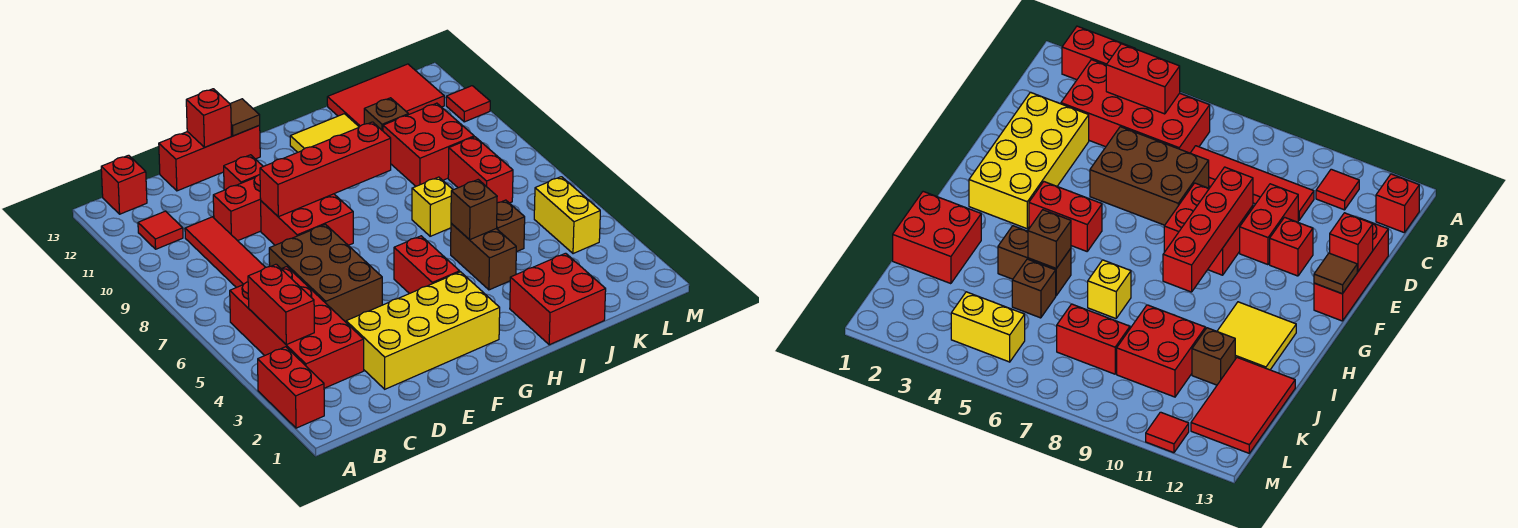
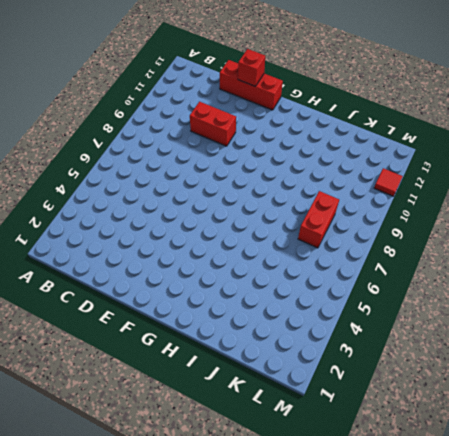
none -> red 1x2 brick [258,347,324,428]
none -> red 2x4 brick [230,267,364,388]
none -> red 1x1 tile [138,211,183,249]

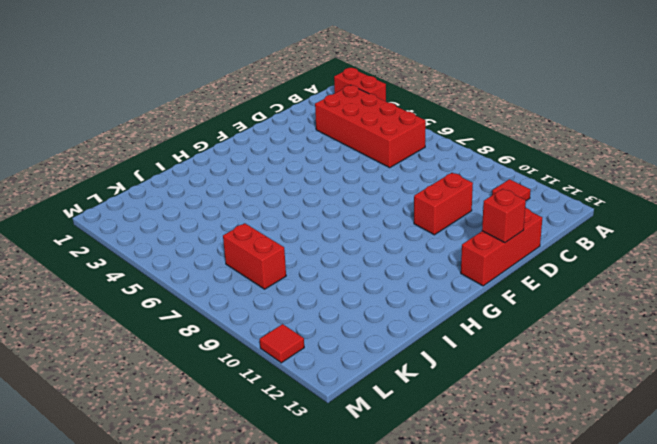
none -> red 1x1 brick [101,155,147,214]
none -> red 1x4 tile [185,217,265,288]
none -> yellow 2x4 brick [346,272,500,389]

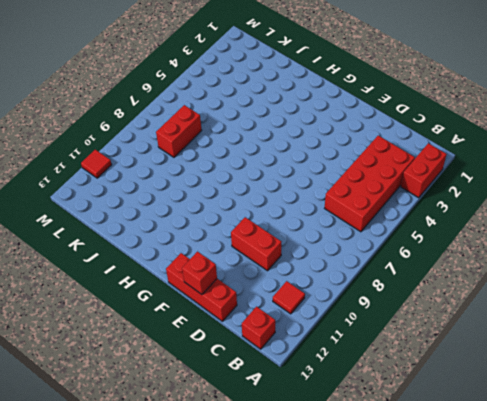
none -> red 1x4 tile [185,217,265,288]
none -> yellow 2x4 brick [346,272,500,389]
none -> brown 2x3 brick [269,224,382,322]

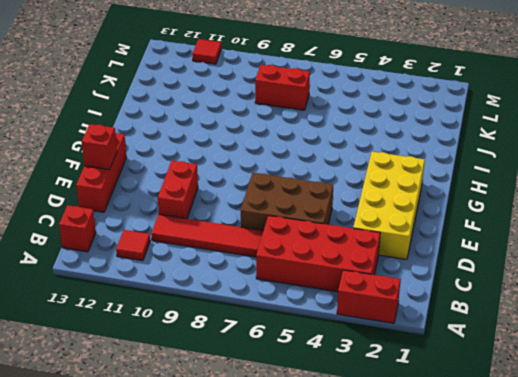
none -> red 2x2 brick [261,194,353,245]
none -> red 1x1 brick [224,155,263,190]
none -> red 1x2 brick [394,236,460,294]

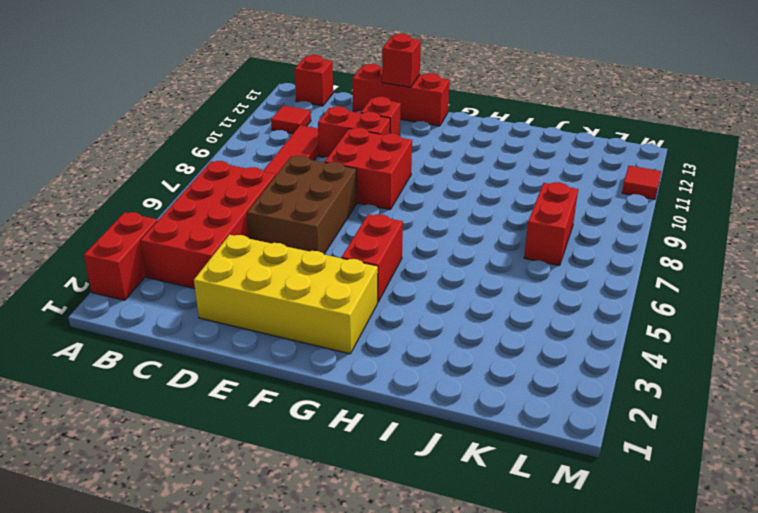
none -> yellow 2x2 tile [290,114,359,152]
none -> red 2x2 brick [510,253,606,345]
none -> brown 1x2 brick [451,223,516,290]

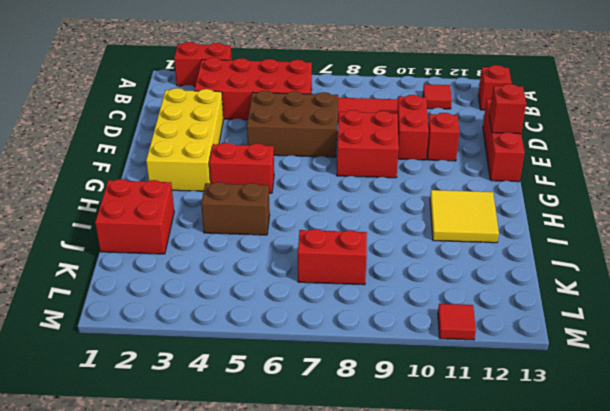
none -> yellow 1x1 brick [412,177,453,236]
none -> brown 1x1 brick [496,200,525,252]
none -> red 2x2 brick [383,103,474,186]

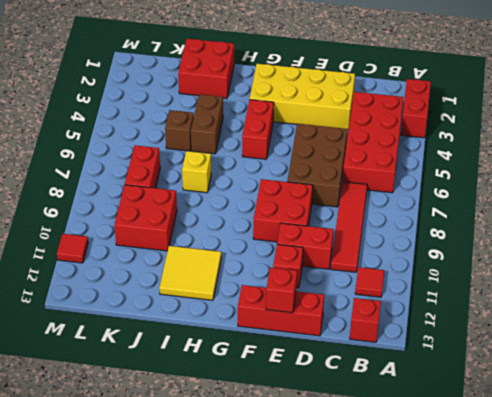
none -> brown 1x1 brick [364,98,408,131]
none -> red 2x3 tile [327,64,444,127]
none -> yellow 1x2 brick [534,177,600,254]

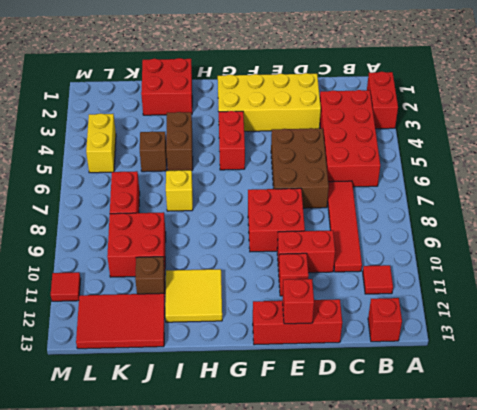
none -> red 1x2 brick [248,264,314,345]
none -> red 1x4 brick [260,122,391,217]
none -> brown 1x1 tile [230,99,260,136]

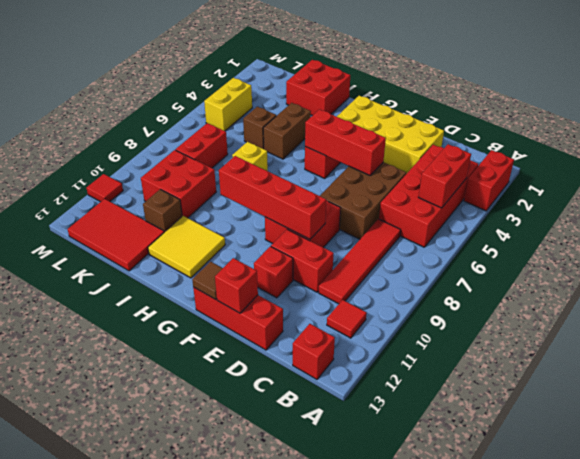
red 1x3 brick [305,109,386,175] -> none
none -> brown 1x1 brick [451,180,497,240]

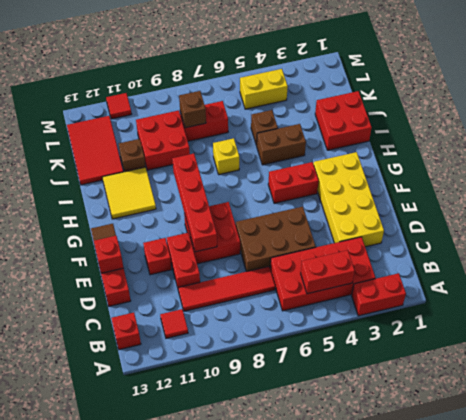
brown 1x1 brick [179,91,206,128] -> brown 1x1 brick moved to [451,180,497,240]

